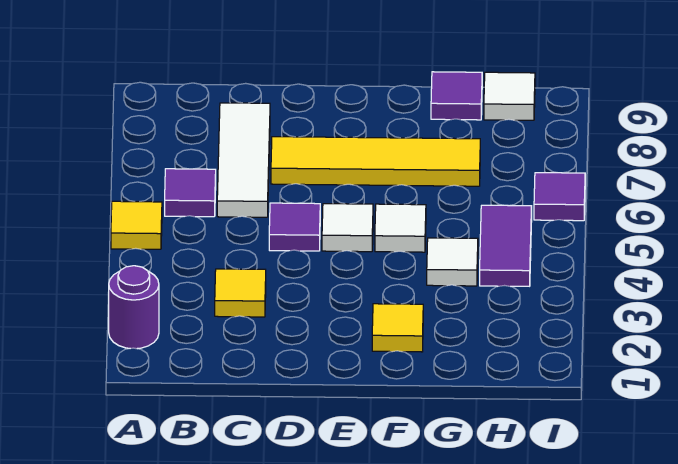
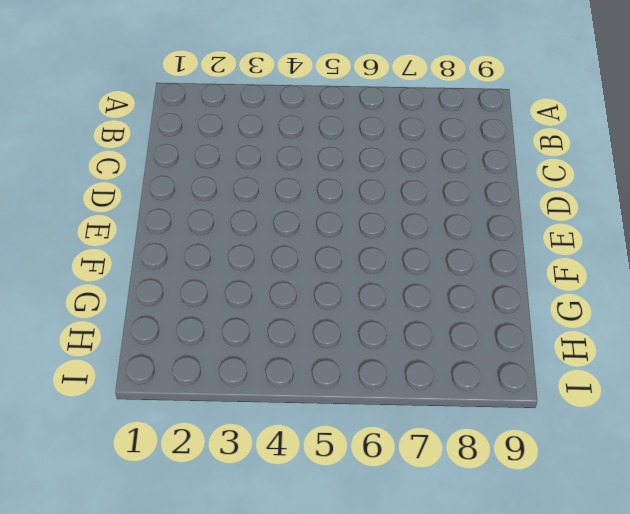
none -> purple 1x1 round brick [109,266,159,349]
none -> yellow 1x1 tile [111,201,162,249]
none -> purple 1x1 tile [165,169,216,217]

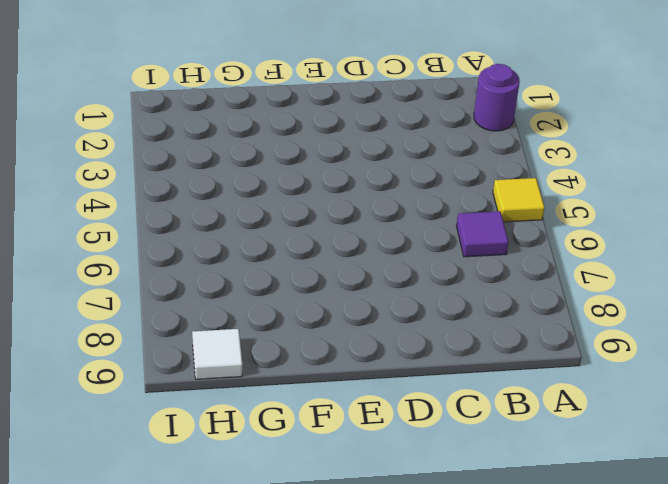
none -> yellow 1x1 tile [215,269,266,317]
none -> white 1x3 tile [217,103,270,217]
none -> purple 1x1 tile [269,203,320,251]

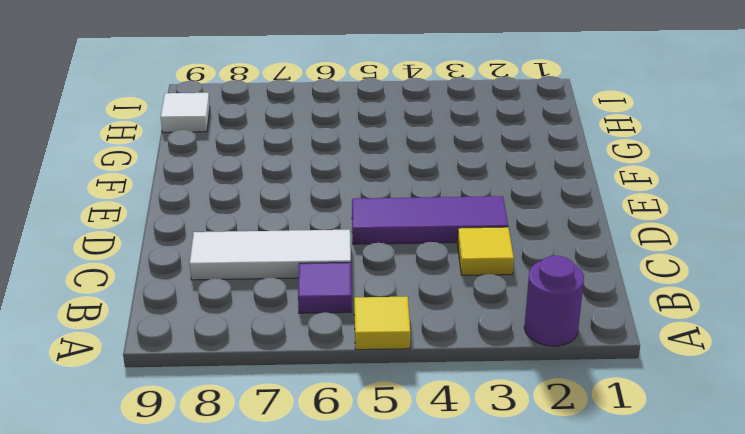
purple 1x3 tile [352,196,508,244] -> purple 1x1 tile [269,203,320,251]
none -> yellow 1x4 tile [271,137,480,186]
none -> white 1x1 tile [322,204,373,252]
none -> yellow 1x1 tile [372,304,423,352]

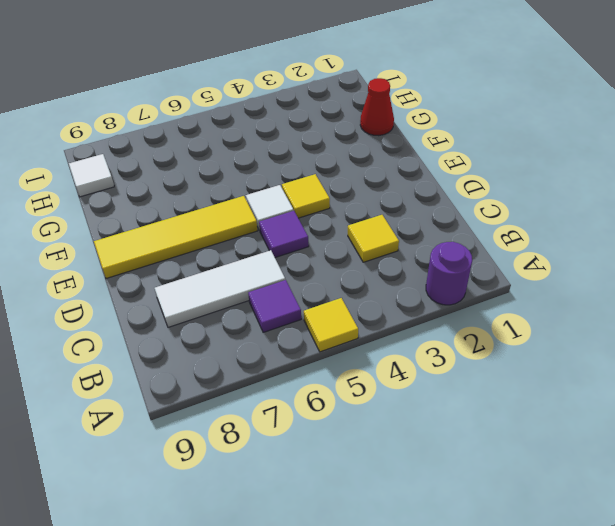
yellow 1x1 tile [282,174,330,218] -> yellow 1x1 tile moved to [372,304,423,352]
yellow 1x4 tile [94,196,257,279] -> yellow 1x4 tile turned to [271,137,480,186]
red 1x1 cone [360,78,394,136] -> none
none -> white 1x1 tile [375,204,426,252]
none -> white 1x1 tile [427,238,478,286]
none -> purple 1x1 tile [431,72,482,120]

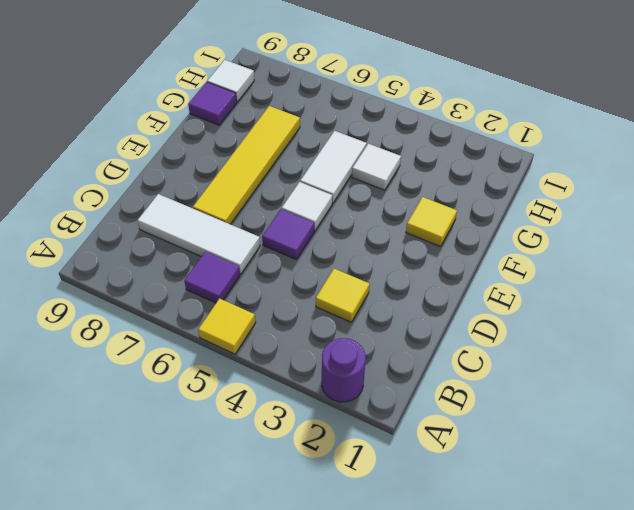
white 1x2 tile [300,131,367,203] -> white 1x1 tile [375,204,426,252]
none -> purple 1x2 tile [480,205,532,286]
none -> purple 1x1 tile [534,173,585,221]

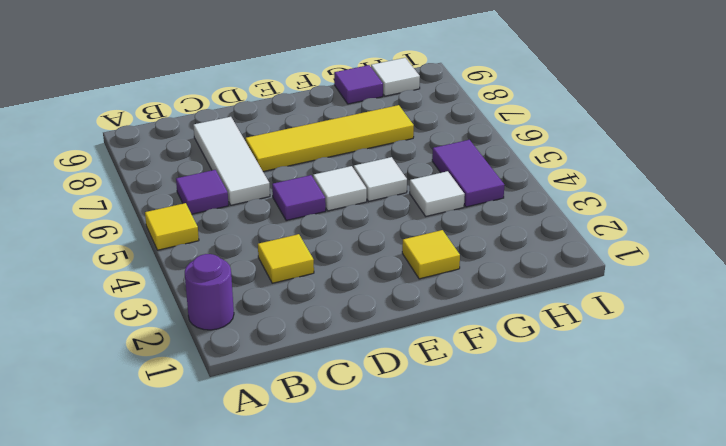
none -> purple 1x1 tile [534,173,585,221]

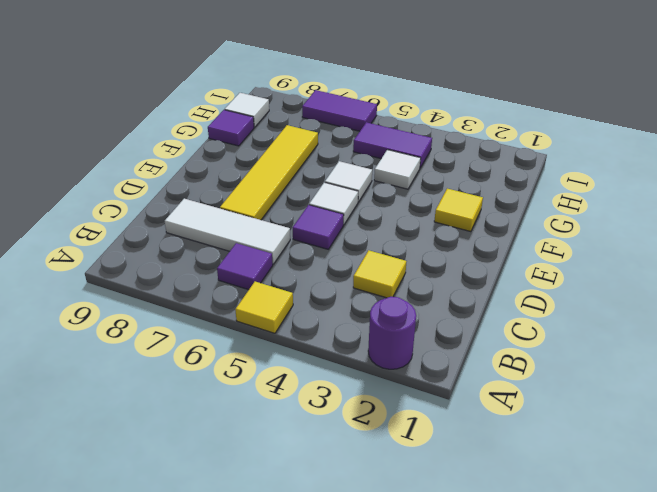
purple 1x2 tile [302,90,377,131] -> purple 1x1 tile [534,173,585,221]

